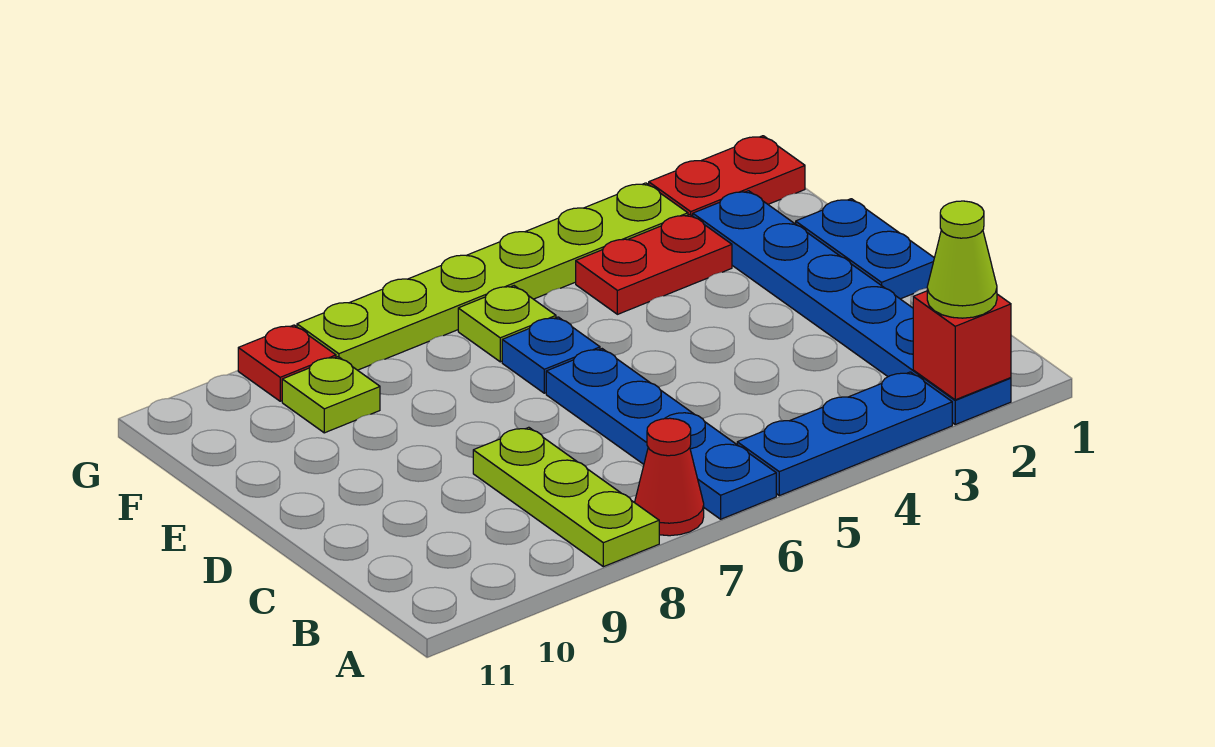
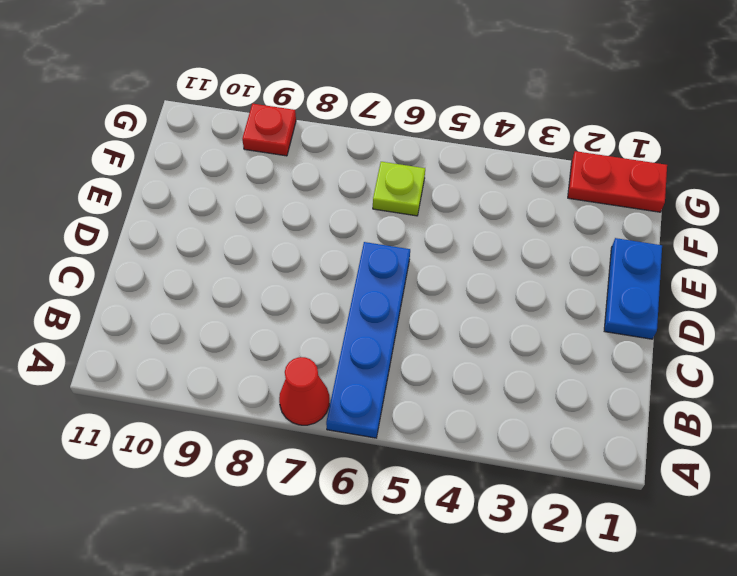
none -> blue 1x6 plate [693,191,1011,424]
none -> blue 1x3 plate [737,372,952,496]
none -> lime 1x3 plate [473,427,659,567]

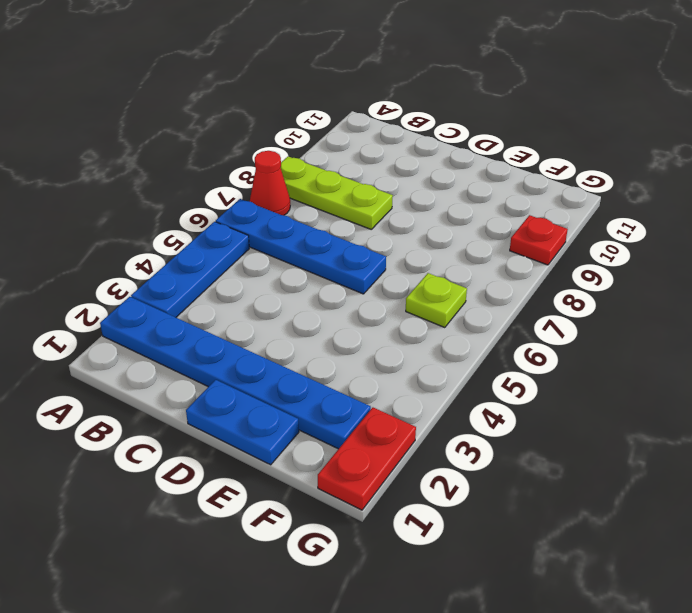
none -> blue 1x1 plate [502,317,600,393]
none -> red 1x2 plate [576,215,732,314]
none -> lime 1x1 plate [282,357,380,433]

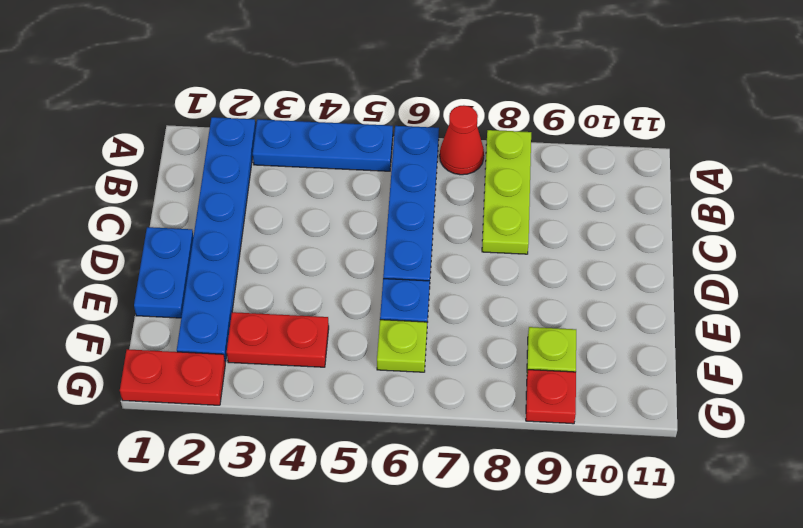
none -> lime 1x6 plate [297,183,688,370]
none -> red 1x1 brick [913,291,1011,400]
none -> lime 1x1 cone [927,201,997,318]

